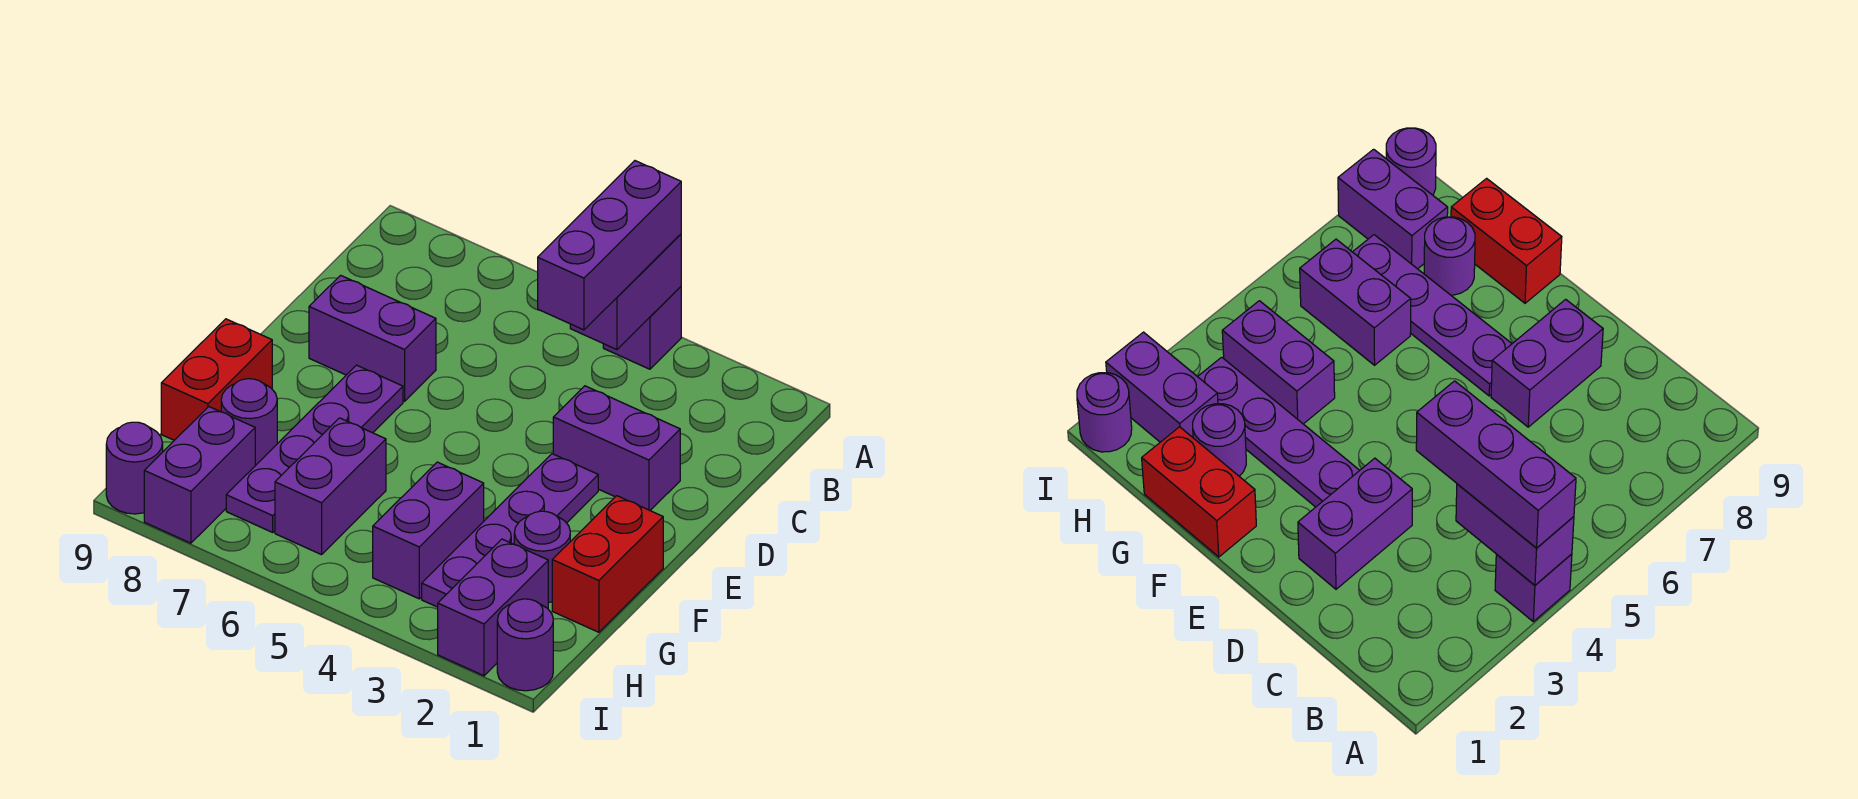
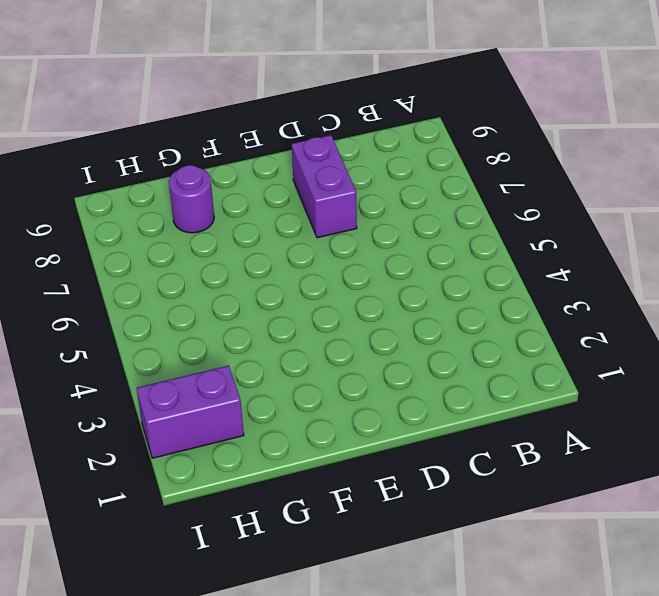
none -> purple 1x1 brick [603,287,681,369]
none -> purple 1x2 brick [553,386,680,510]
none -> purple 1x4 plate [422,454,598,607]

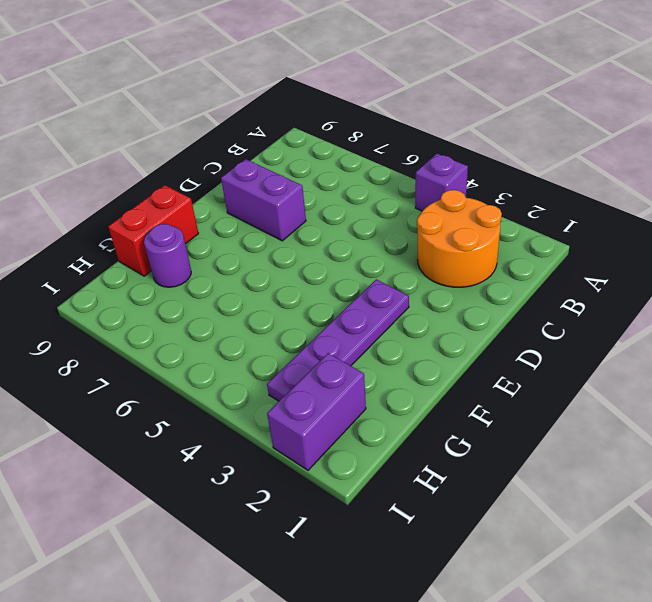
orange 2x2 round brick [417,190,502,287] -> none
none -> purple 1x2 brick [553,386,680,510]
none -> purple 1x4 plate [226,365,403,532]
none -> red 1x2 brick [552,496,663,632]

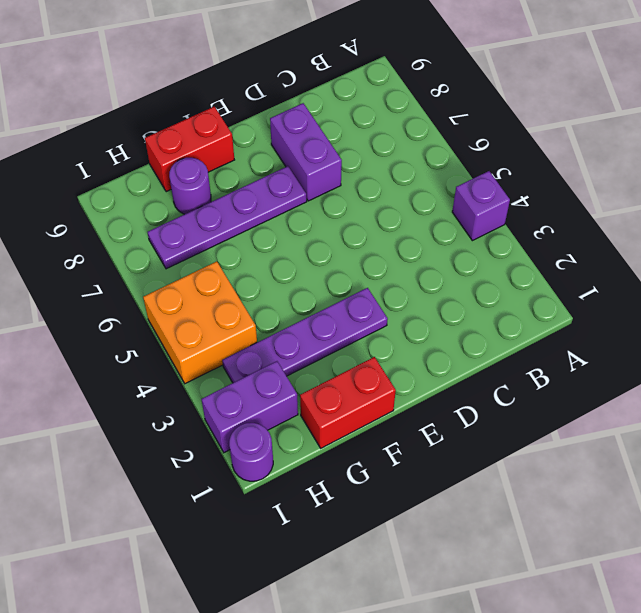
orange 2x2 brick [143,261,257,384] -> purple 1x2 brick [373,462,484,599]
none -> purple 1x2 brick [553,386,680,510]
none -> purple 1x1 round brick [514,511,570,602]
none -> purple 1x2 brick [275,418,386,555]

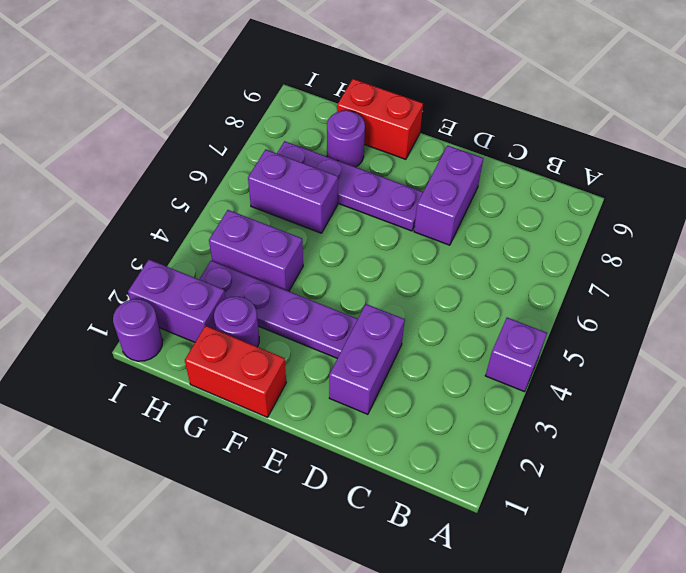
none -> purple 1x2 brick [144,407,255,543]
none -> purple 1x1 round brick [106,422,163,514]
none -> purple 1x2 brick [570,234,681,350]

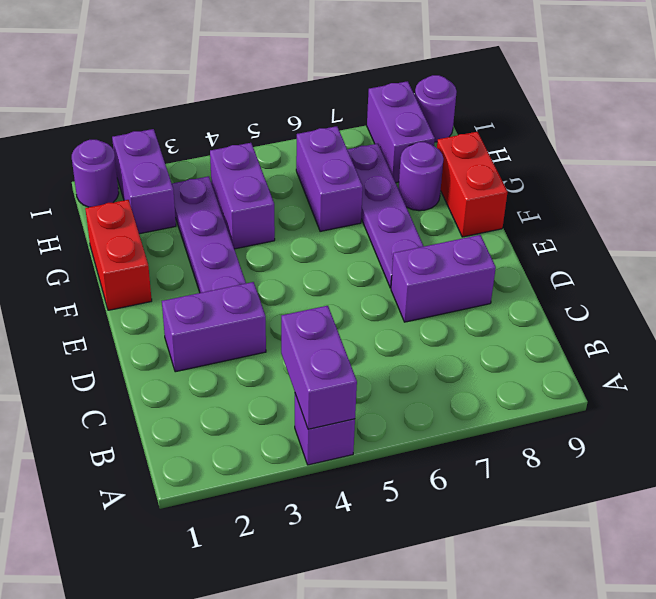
none -> purple 1x1 round brick [514,511,570,602]
none -> purple 1x3 brick [538,161,681,330]

